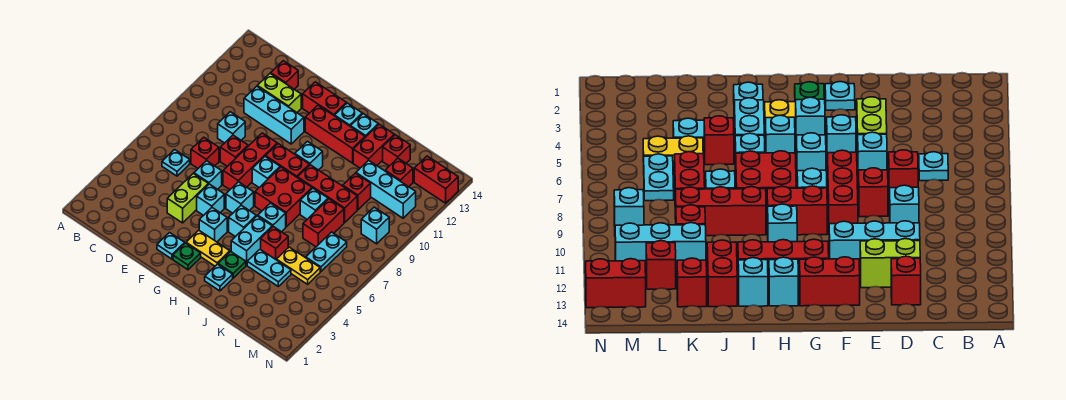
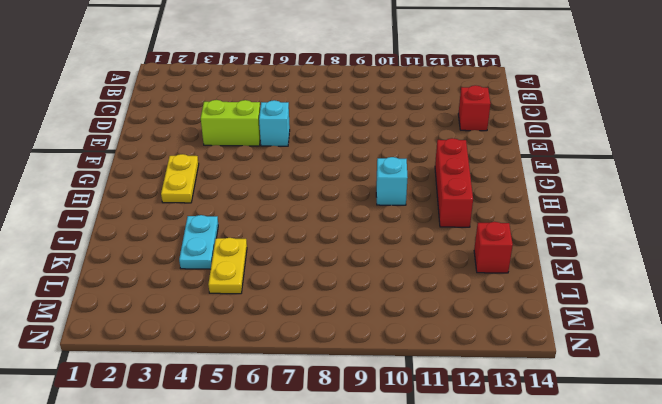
none -> cyan 1x1 plate [162,150,190,176]
none -> red 1x1 brick [191,137,219,168]
none -> cyan 1x1 brick [218,112,245,143]
none -> cyan 1x3 brick [244,86,304,144]

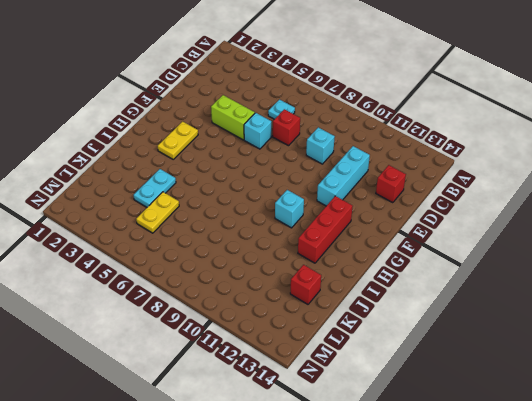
none -> lime 1x2 brick [257,73,301,112]
none -> red 1x1 brick [220,135,248,166]
none -> cyan 1x1 plate [157,233,185,259]
none -> cyan 1x1 brick [197,184,224,216]

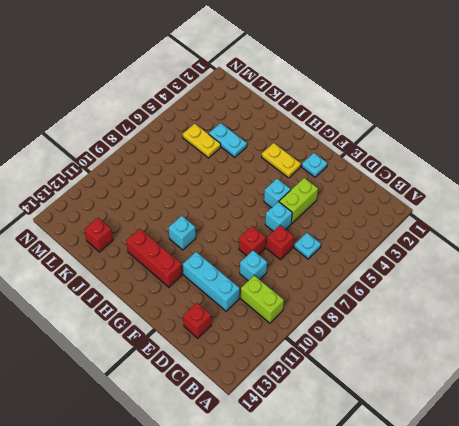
lime 1x2 brick [241,276,284,323] -> lime 1x2 brick moved to [257,73,301,112]
none -> red 1x3 brick [223,133,277,190]
none -> red 1x2 brick [303,82,346,116]
none -> green 1x1 plate [173,243,201,270]
none -> cyan 1x1 brick [199,208,227,242]

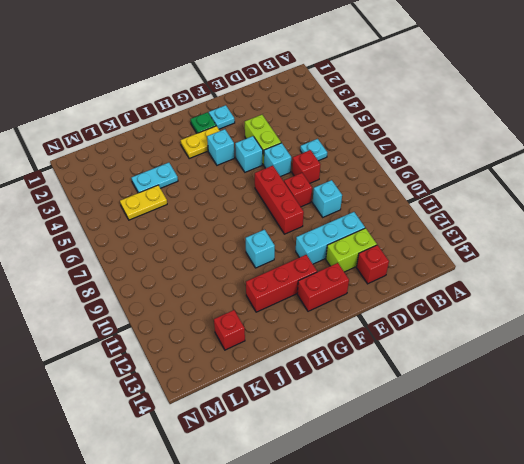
none -> cyan 1x1 brick [226,182,254,213]
none -> cyan 1x1 brick [252,156,280,187]
none -> red 1x2 brick [266,144,309,178]
none -> cyan 1x1 brick [229,205,256,237]

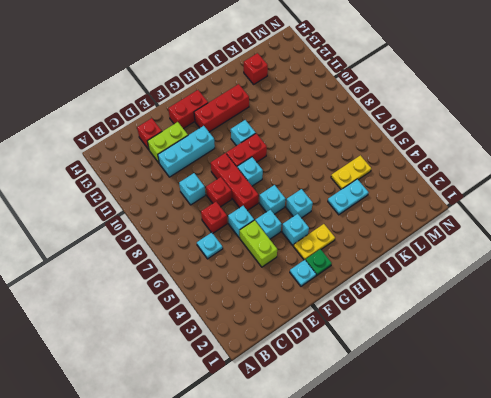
none -> red 2x2 brick [255,167,312,227]
none -> cyan 1x1 brick [335,103,362,127]
none -> cyan 1x1 plate [205,264,233,291]
none -> green 1x1 plate [218,251,246,278]

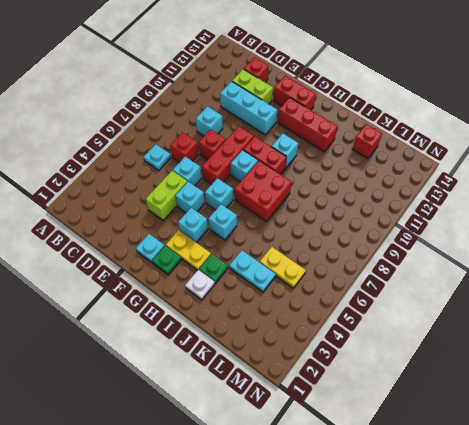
white 1x1 plate [185,270,215,300] -> cyan 1x1 plate [205,264,233,291]
none -> cyan 1x1 brick [335,103,362,127]
none -> cyan 1x2 brick [231,216,272,265]
none -> cyan 1x1 brick [258,203,286,232]
none -> red 1x3 brick [298,165,357,223]

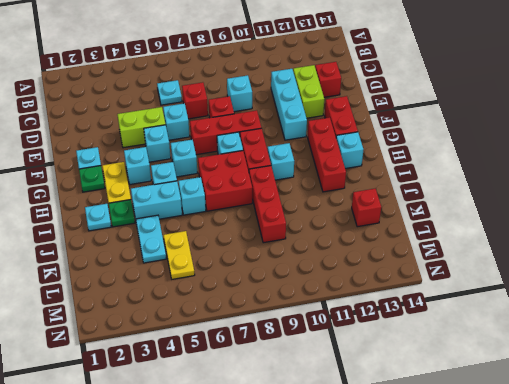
none -> cyan 1x1 brick [351,114,378,137]
none -> red 1x1 brick [261,227,288,260]
none -> cyan 1x1 brick [300,188,328,219]
none -> red 1x2 brick [353,124,394,168]

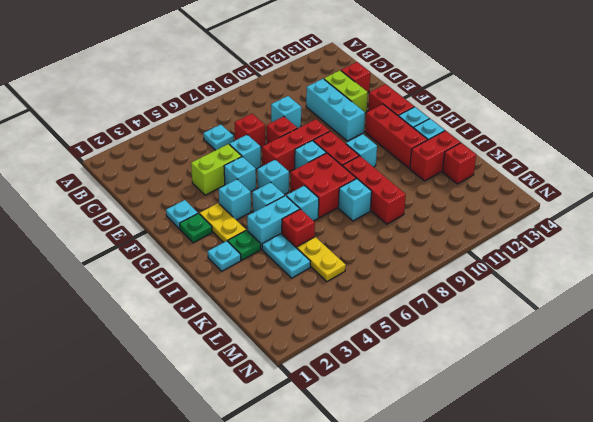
none -> red 1x2 brick [303,199,344,247]
none -> red 1x1 brick [343,173,371,210]
none -> cyan 1x3 brick [356,160,416,218]
none -> cyan 1x2 plate [306,232,347,272]

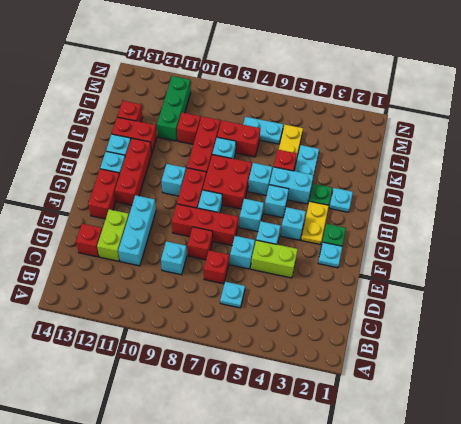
green 1x3 brick [157,76,191,141] -> cyan 1x3 brick [356,160,416,218]
none -> red 1x1 brick [385,158,413,187]
none -> cyan 1x1 brick [361,207,389,244]
none -> red 1x2 brick [414,156,458,203]

